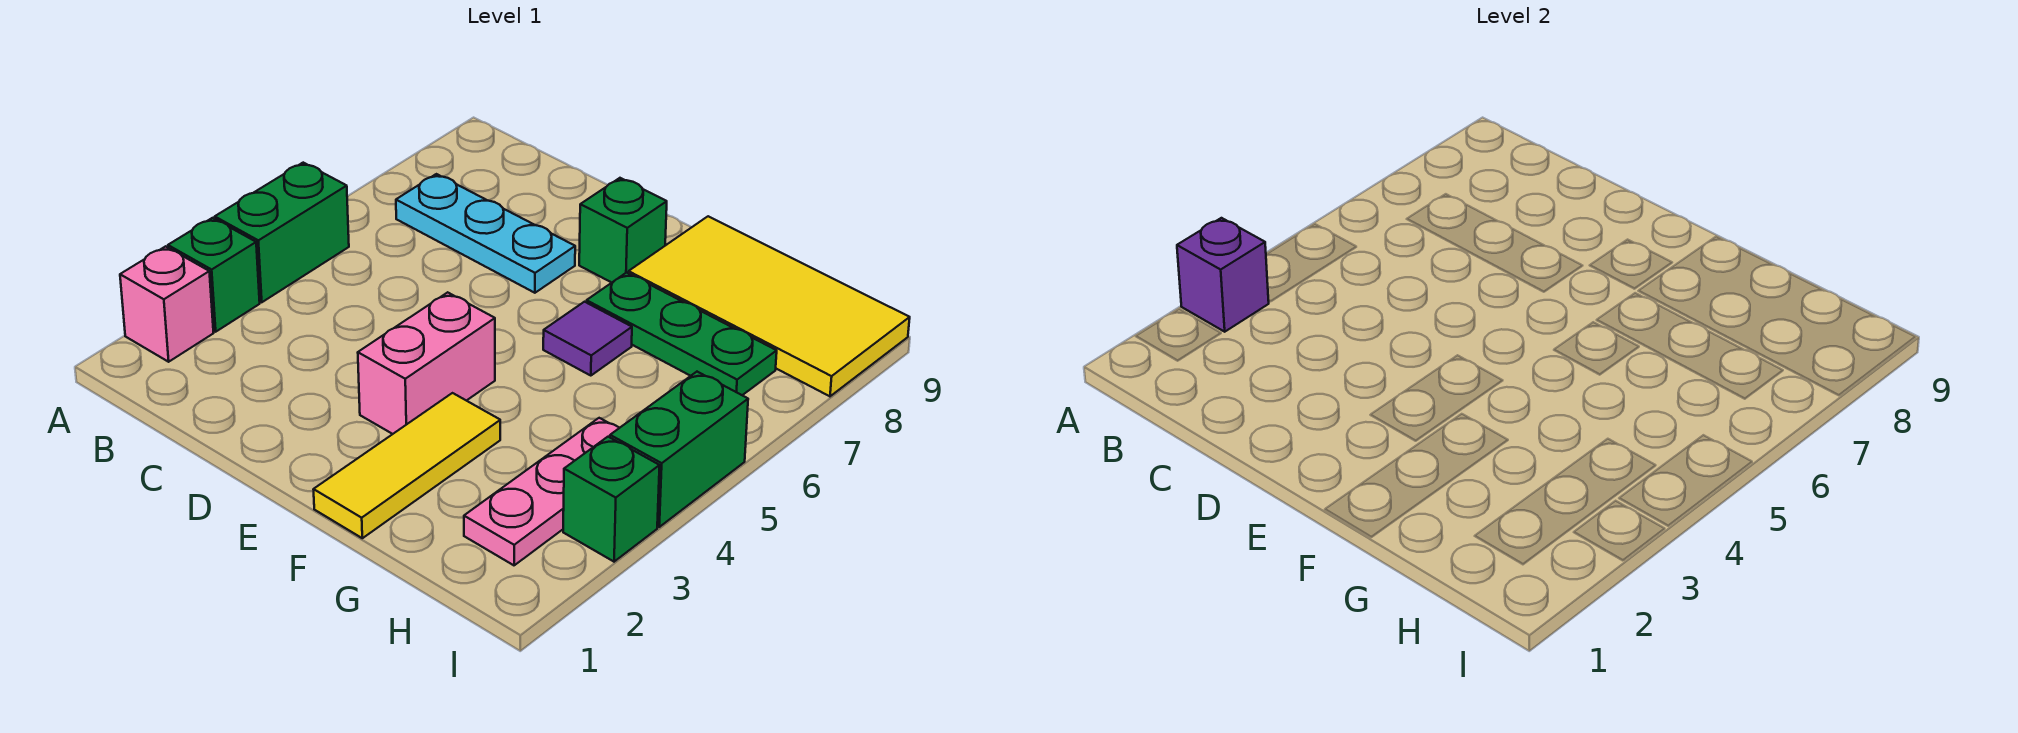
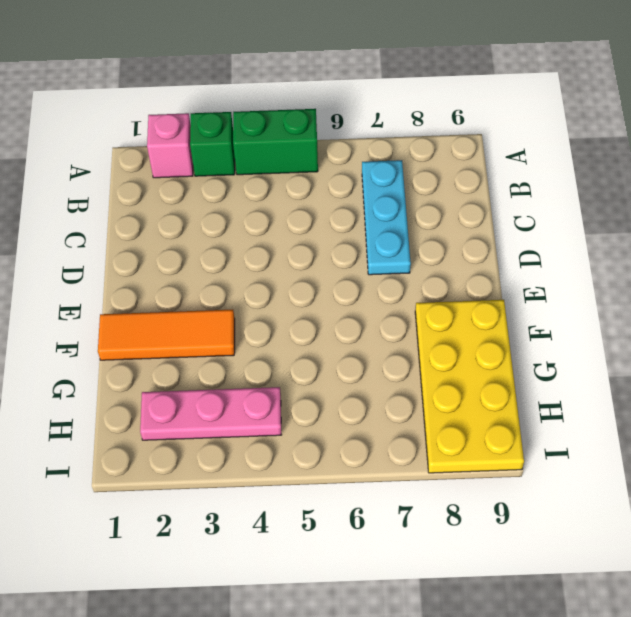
orange 1x3 tile [98,310,235,360] -> yellow 1x3 tile [313,393,500,538]
yellow 2x4 plate [415,300,524,473] -> yellow 2x4 tile [629,216,910,396]
none -> pink 1x2 brick [358,292,495,434]
none -> green 1x1 brick [579,178,667,283]
none -> purple 1x1 tile [543,302,632,376]

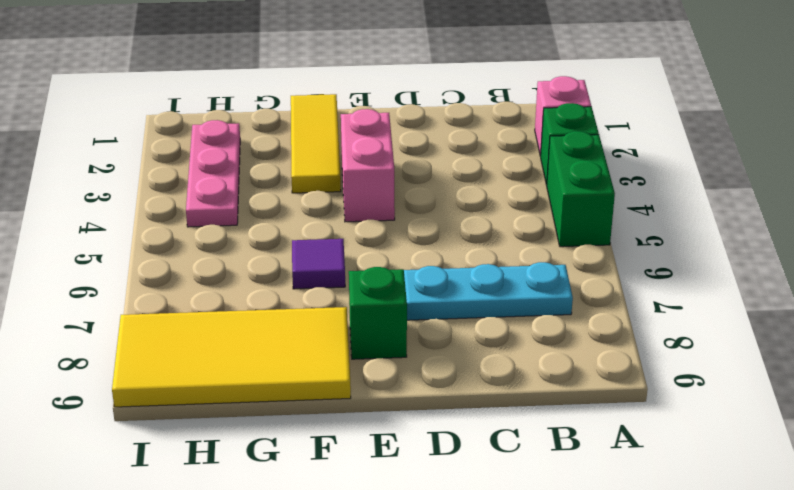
none -> green 1x3 plate [586,273,777,395]
none -> green 1x1 brick [563,437,660,562]
none -> green 1x2 brick [610,372,748,527]

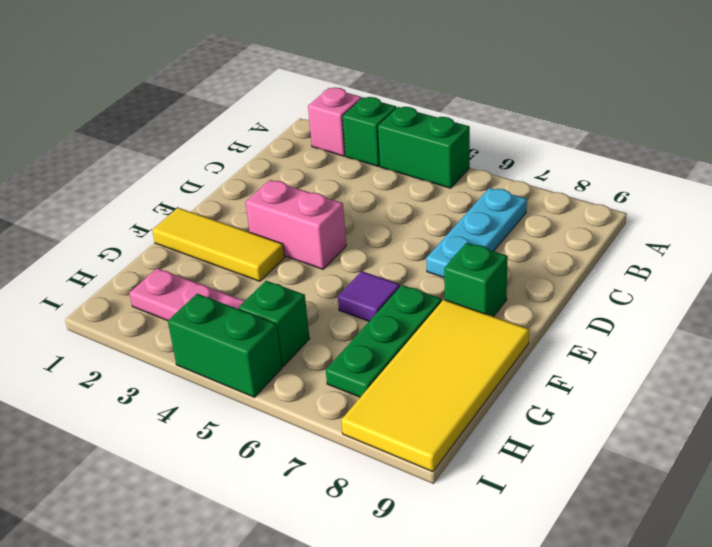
green 1x1 brick [239,281,310,366] -> green 1x1 brick moved to [563,437,660,562]
none -> purple 1x1 brick [1177,218,1269,332]

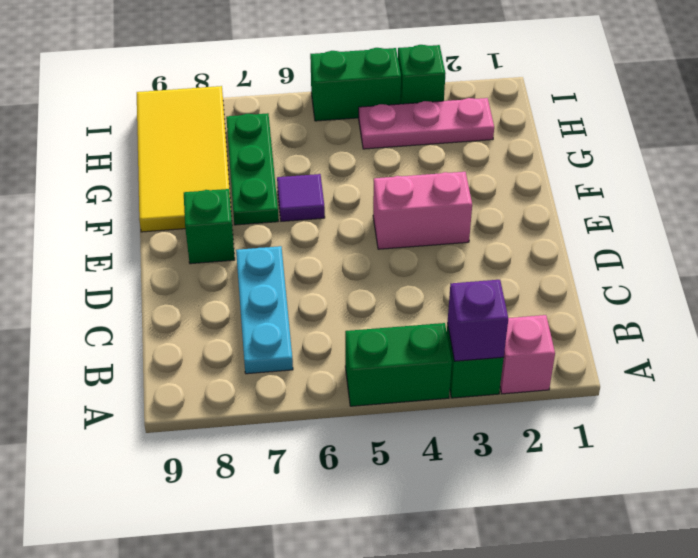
none -> yellow 1x3 tile [313,393,500,538]

